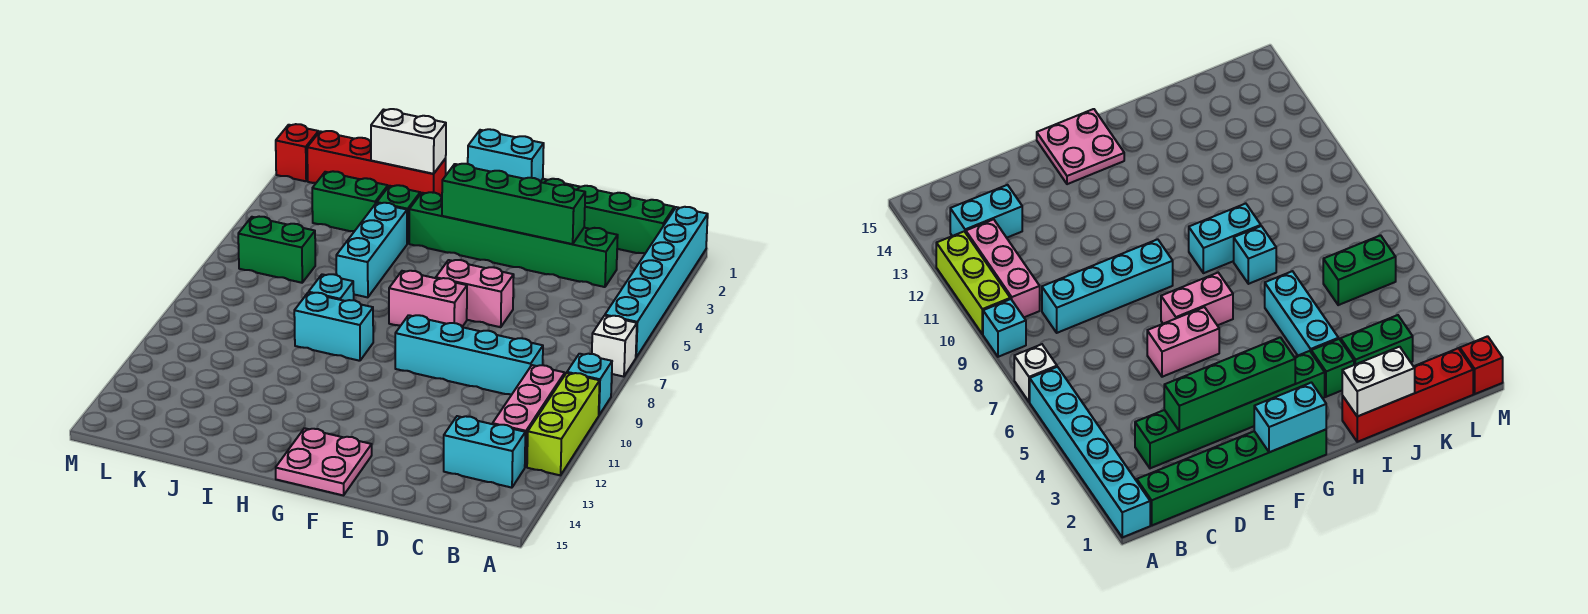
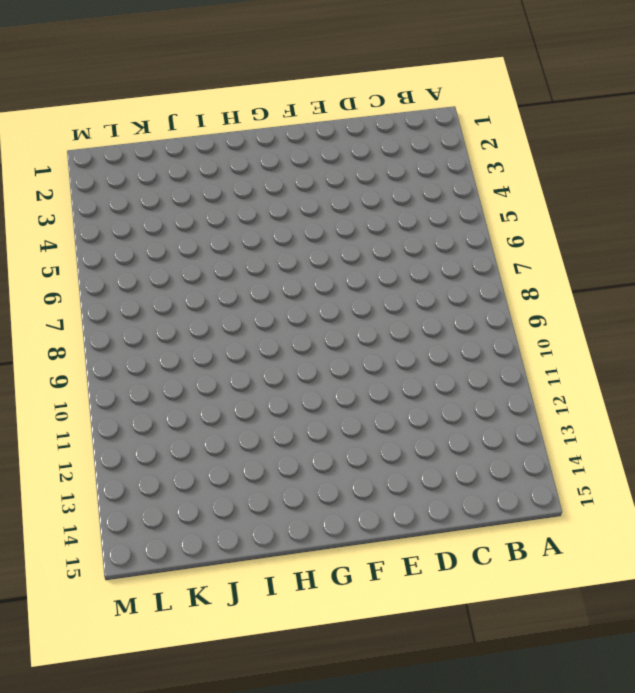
none -> cyan 1x6 brick [605,207,708,357]
none -> white 1x1 brick [592,316,637,377]
none -> cyan 1x1 brick [567,354,612,415]

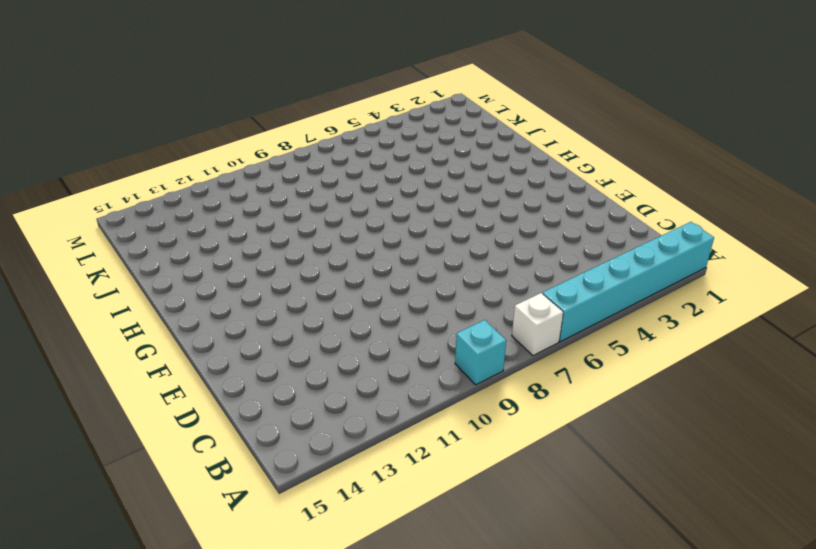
none -> lime 1x3 brick [527,373,600,475]
none -> green 1x6 brick [541,179,674,253]
none -> pink 1x3 brick [493,365,565,467]

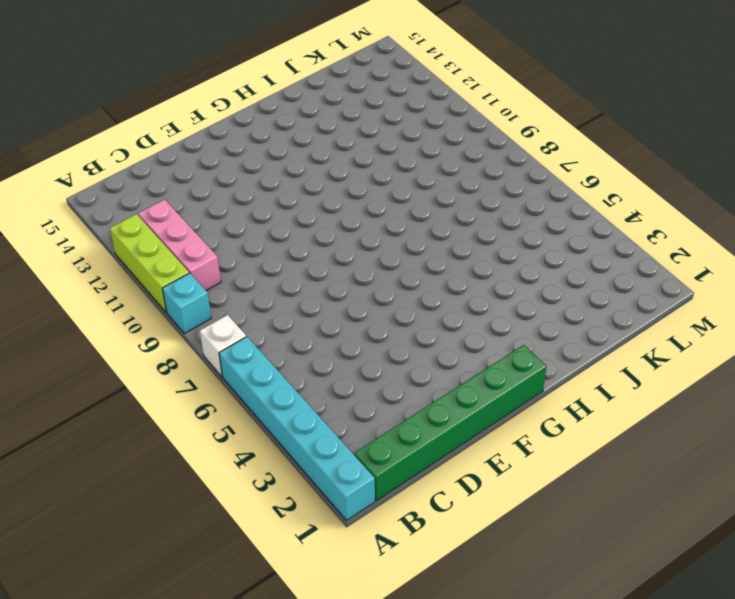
none -> cyan 1x2 brick [444,416,525,488]
none -> green 1x6 brick [409,192,618,287]
none -> cyan 1x4 brick [395,315,543,395]

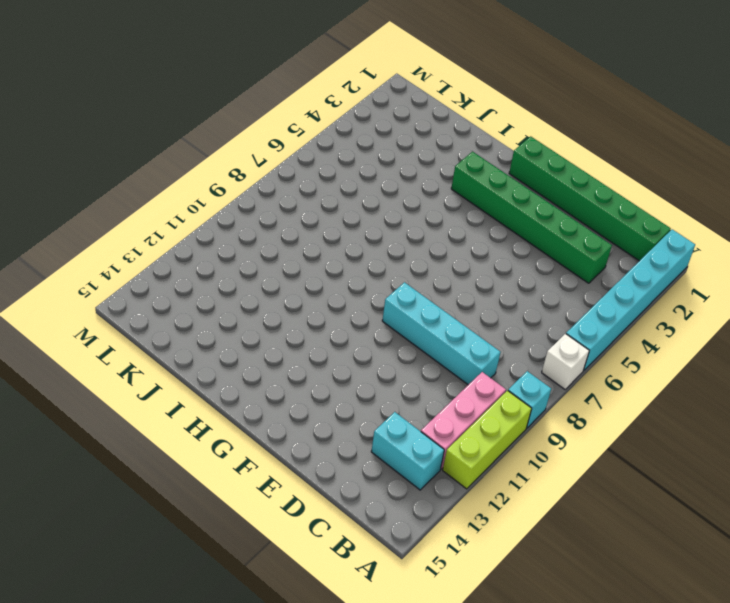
none -> pink 1x2 brick [436,260,514,327]
none -> pink 1x2 brick [389,271,467,327]
none -> pink 2x2 plate [276,428,372,495]

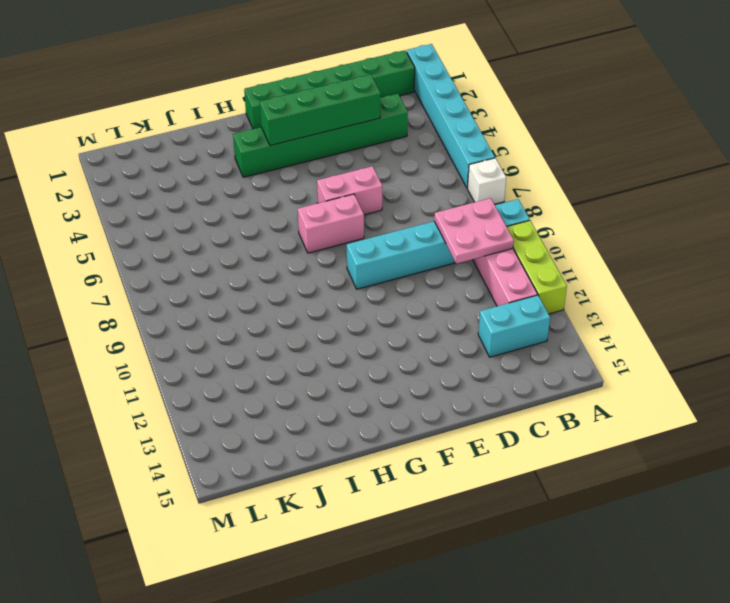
pink 2x2 plate [434,198,514,264] -> pink 2x2 plate moved to [276,428,372,495]
none -> cyan 1x2 brick [294,293,373,361]
none -> red 1x4 brick [307,131,446,197]
none -> green 1x1 brick [377,185,420,244]

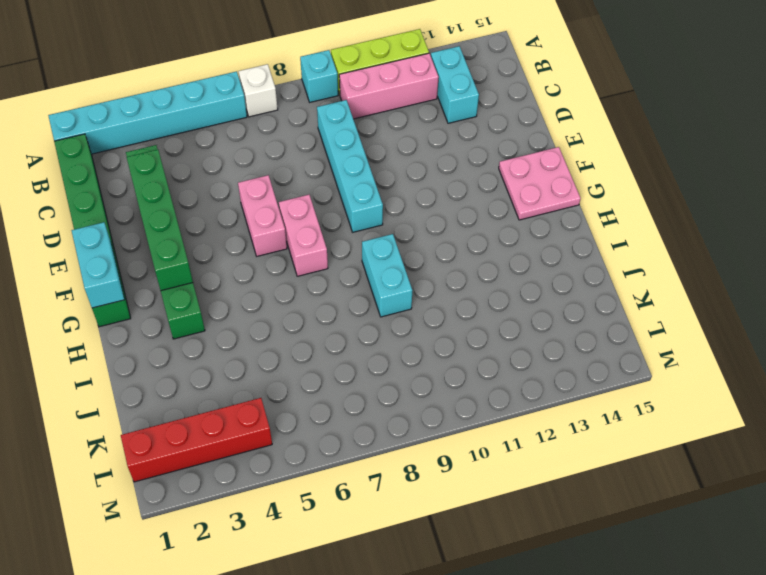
red 1x4 brick [121,398,272,482] -> red 1x4 brick turned to [307,131,446,197]
none -> green 1x1 brick [377,185,420,244]
none -> cyan 1x3 brick [336,203,407,297]
none -> cyan 1x1 brick [309,274,354,301]

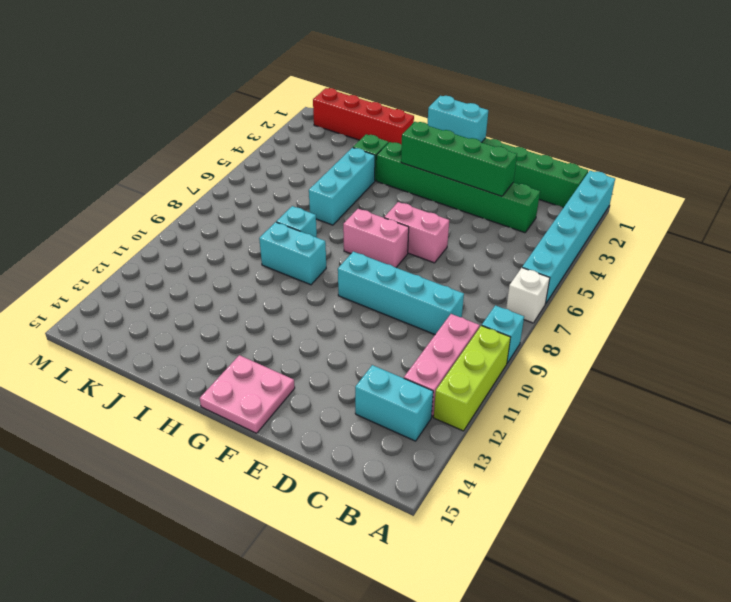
none -> green 1x2 brick [312,171,388,231]
none -> green 1x2 brick [238,217,315,283]
none -> red 1x1 brick [276,124,318,181]

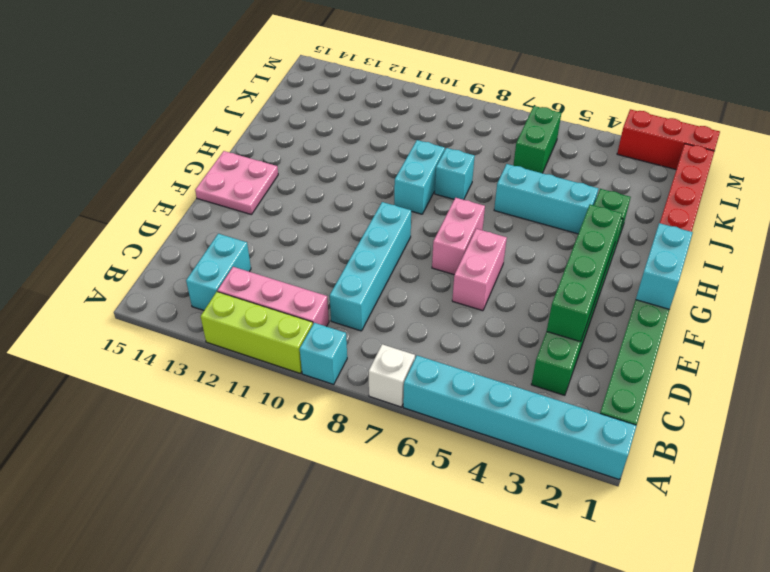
red 1x3 brick [617,109,720,169] -> red 1x1 brick [276,124,318,181]
none -> green 1x2 brick [312,171,388,231]
none -> white 1x2 brick [371,109,446,174]

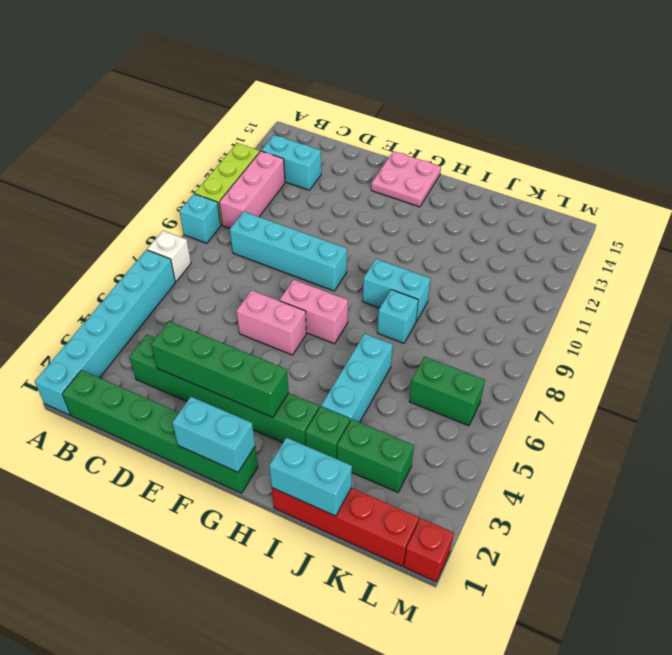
cyan 1x2 brick [269,438,352,516] -> white 1x2 brick [371,109,446,174]

